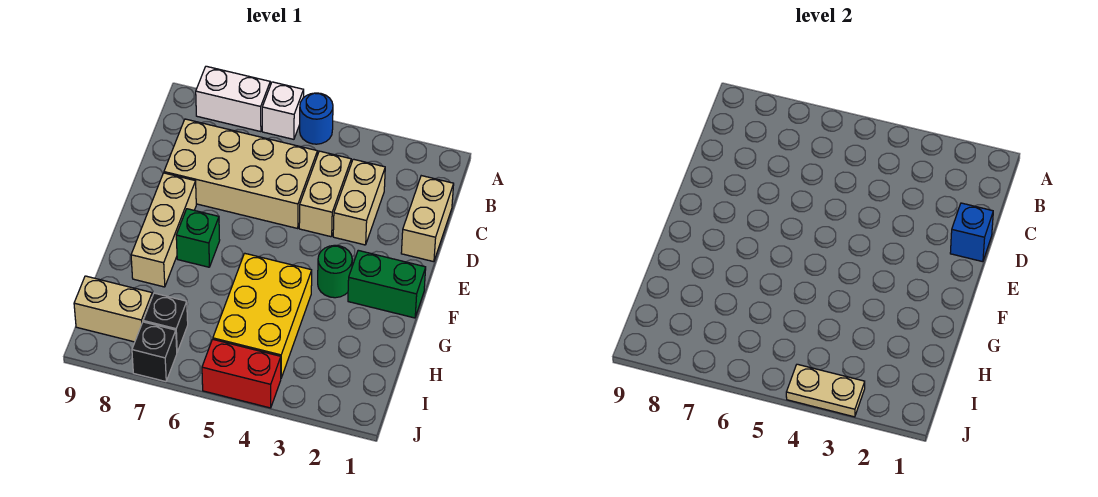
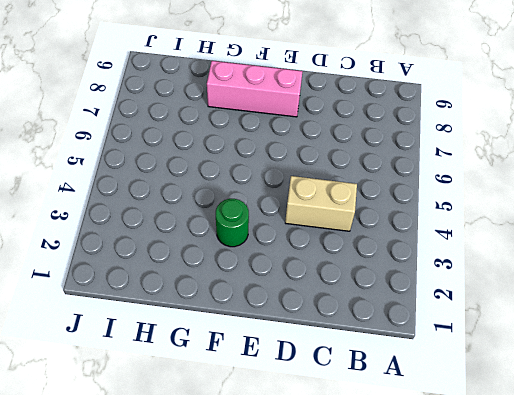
pink 1x3 brick [207,61,302,117] -> tan 1x3 brick [131,173,196,287]
none -> blue 1x1 round brick [300,93,333,144]
none -> white 1x1 brick [262,82,304,139]
none -> white 1x2 brick [196,66,270,132]

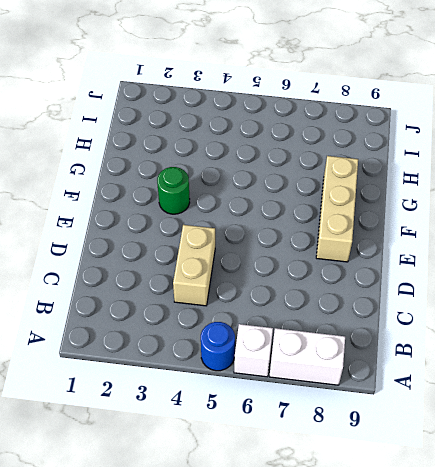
none -> tan 1x2 brick [401,176,454,262]
none -> tan 1x2 brick [333,159,385,245]
none -> tan 2x4 brick [164,119,317,228]

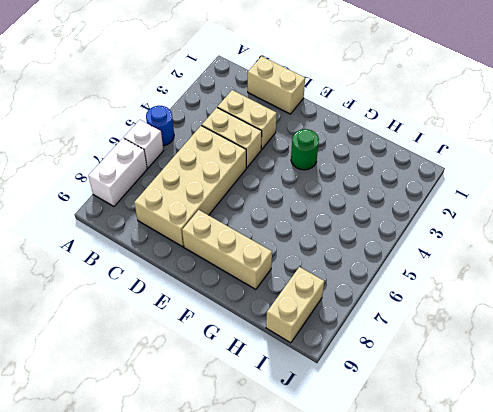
none -> green 1x2 brick [348,250,426,318]
none -> green 1x1 brick [176,209,220,267]
none -> yellow 2x3 brick [213,253,312,378]

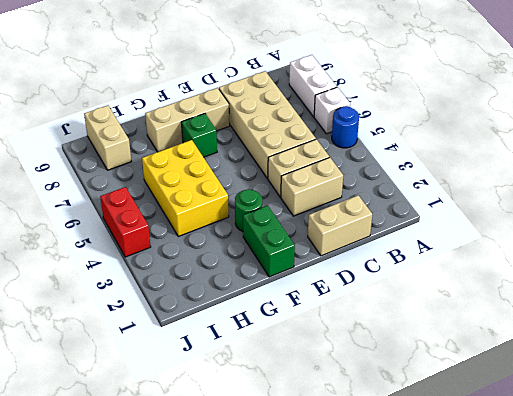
yellow 2x3 brick [142,140,229,236] -> yellow 2x3 brick turned to [213,253,312,378]
none -> black 1x1 brick [143,293,188,352]
none -> black 1x1 brick [132,322,177,382]
none -> blue 1x1 brick [950,203,993,262]

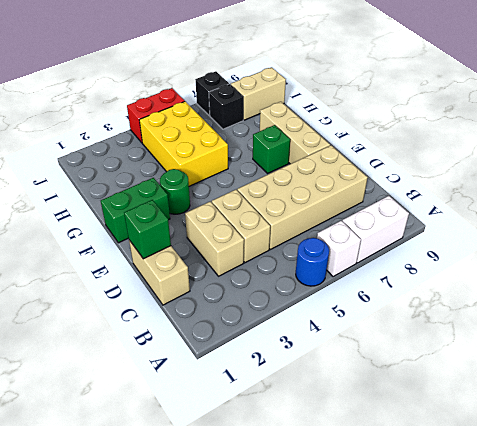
green 1x1 brick [124,200,171,259] -> blue 1x1 brick [950,203,993,262]
none -> tan 1x2 plate [786,364,865,417]

